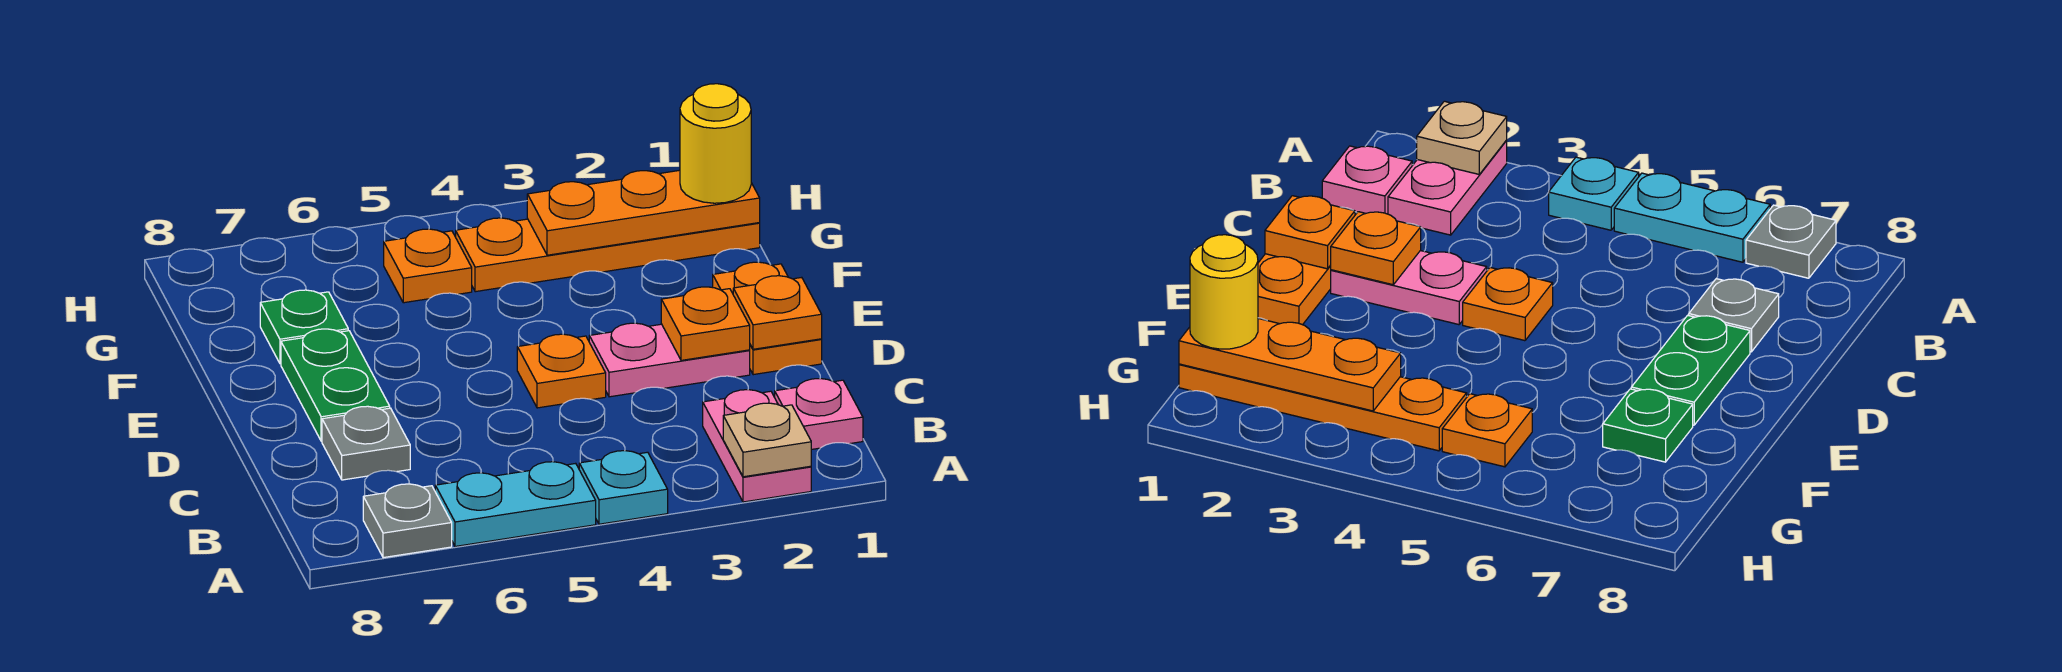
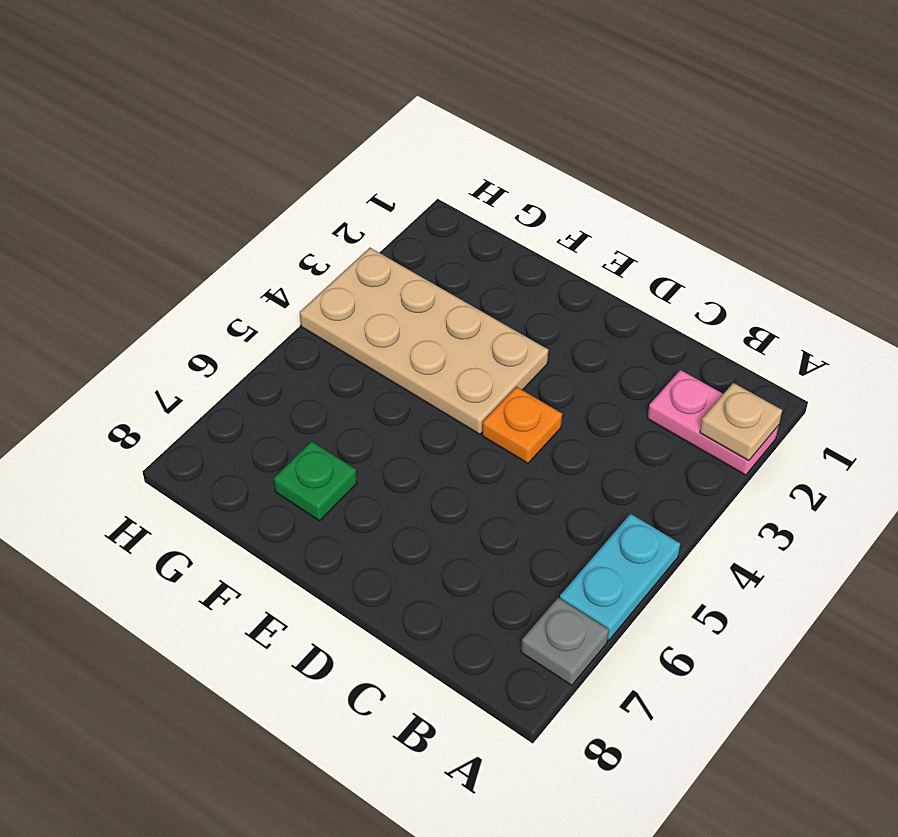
tan 2x4 plate [300,248,548,434] -> orange 1x4 plate [456,218,760,292]
none -> cyan 1x1 plate [579,451,668,524]
none -> pink 1x1 plate [775,379,863,450]
none -> grey 1x1 plate [322,406,410,480]

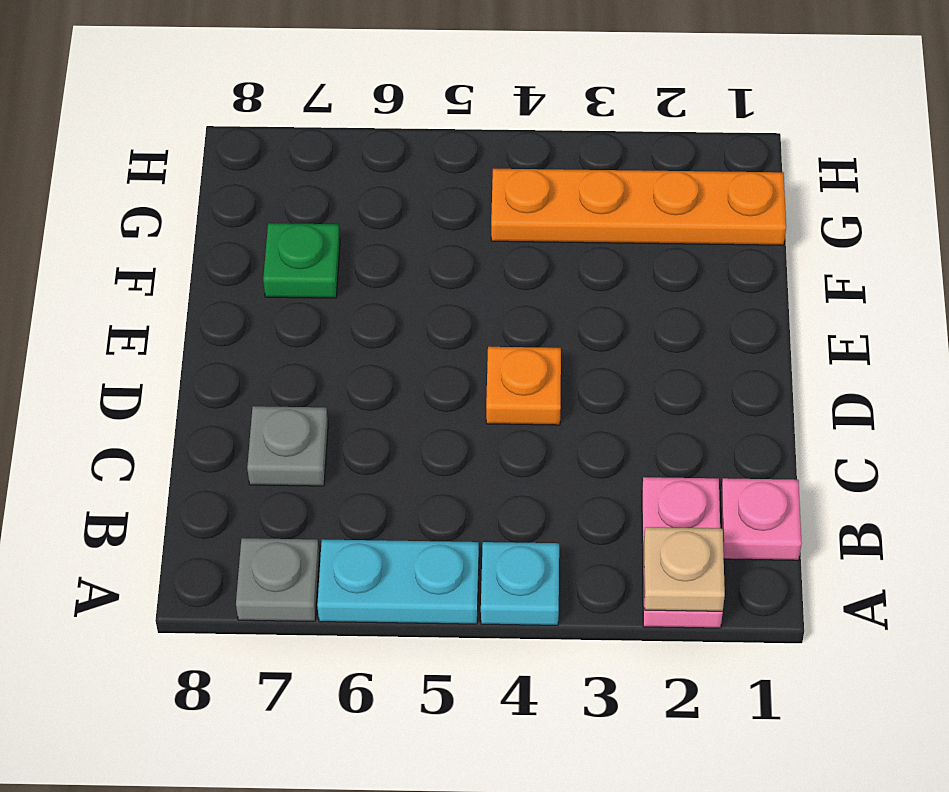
none -> orange 1x2 plate [713,262,822,375]
none -> pink 1x2 plate [589,323,750,397]
none -> green 1x2 plate [281,329,390,441]

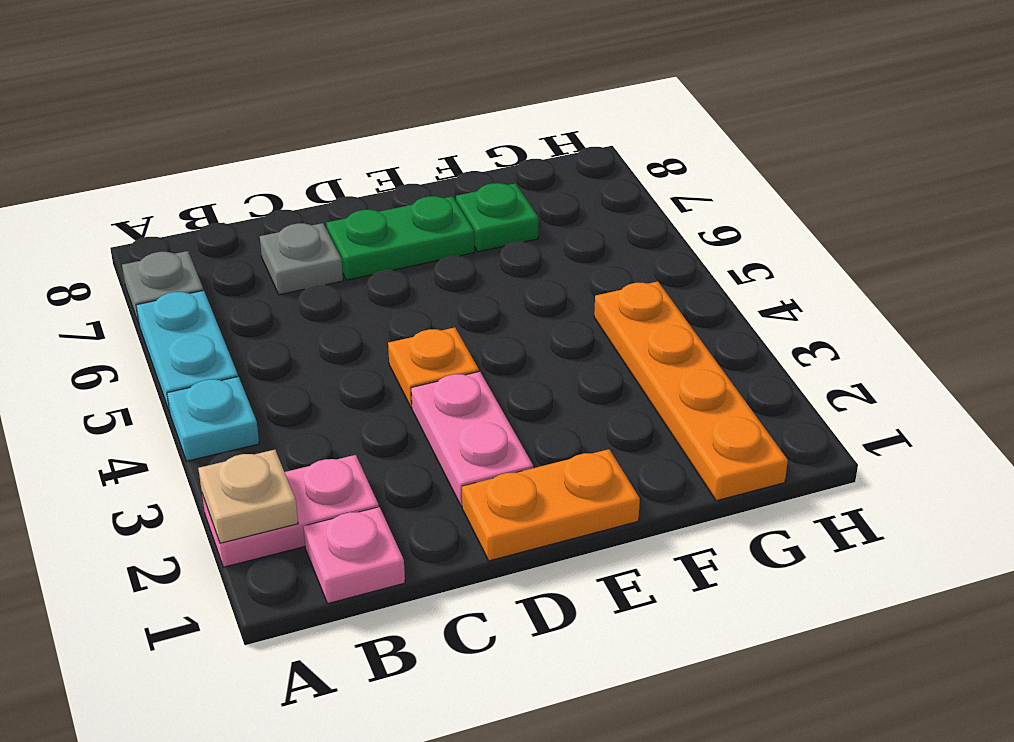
none -> orange 1x1 plate [384,229,472,303]
none -> orange 1x1 plate [733,276,822,349]
none -> orange 1x1 plate [661,287,750,360]

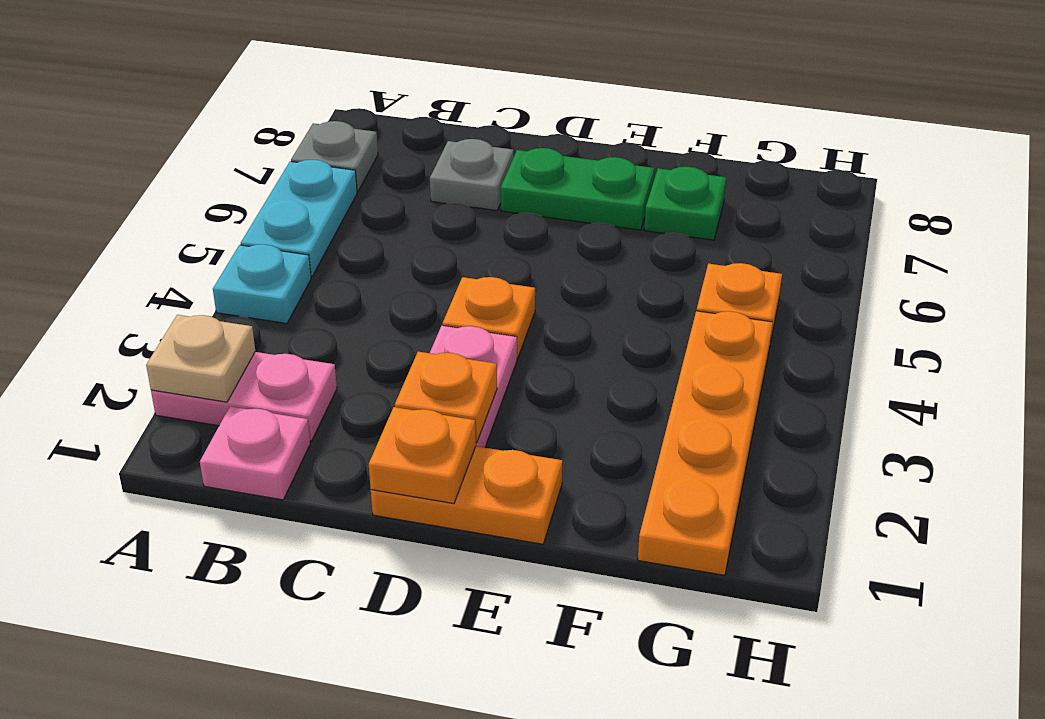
none -> orange 1x3 plate [527,170,760,255]
none -> yellow 1x1 round brick [680,84,751,203]

